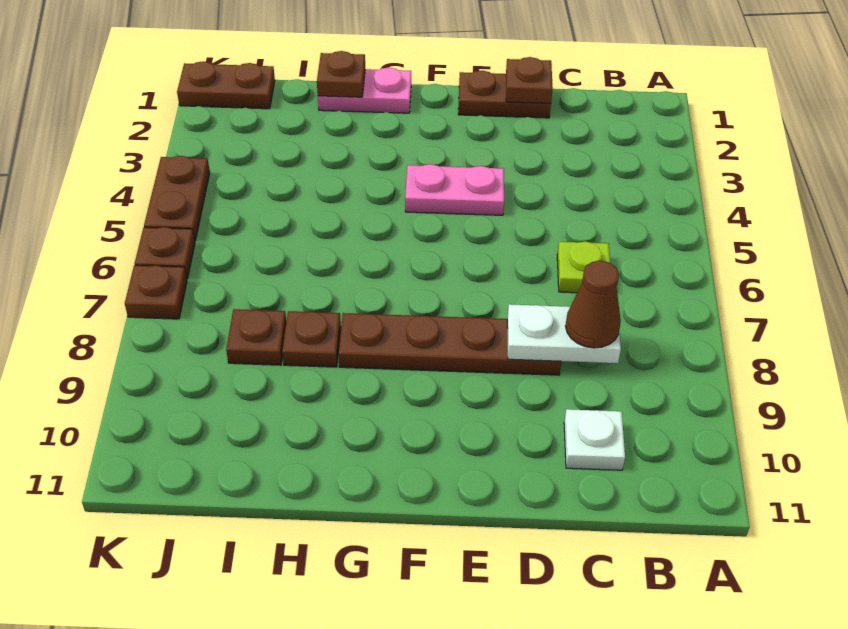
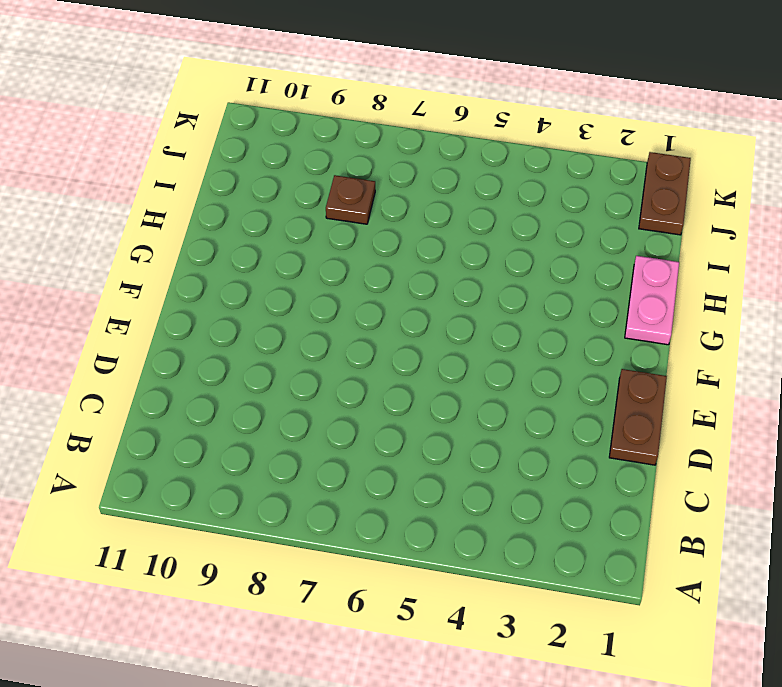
none -> lime 1x1 plate [557,241,610,293]
none -> white 1x1 plate [564,409,625,470]
none -> brown 1x4 plate [339,313,561,375]

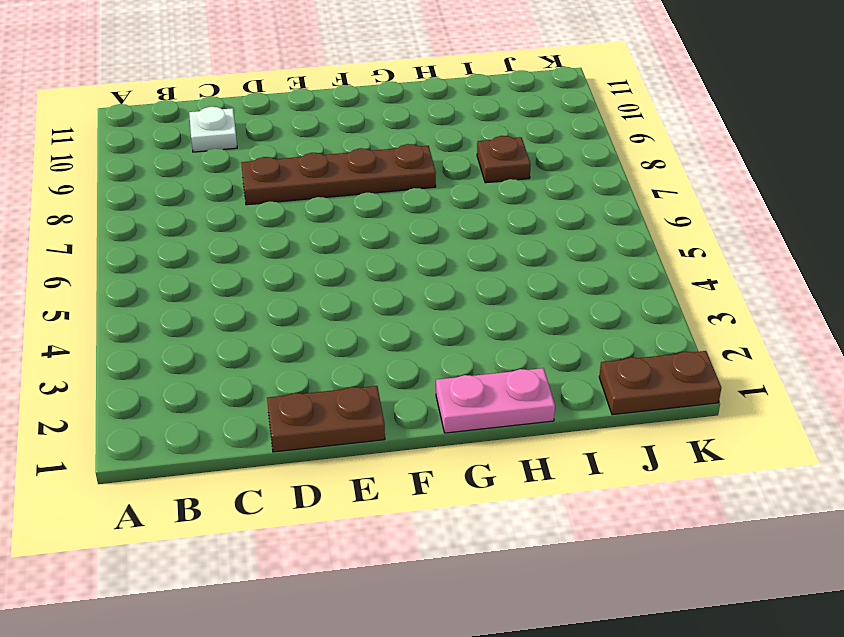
none -> lime 1x1 plate [557,241,610,293]
none -> pink 1x2 plate [405,164,504,215]
none -> brown 1x1 plate [282,311,341,367]

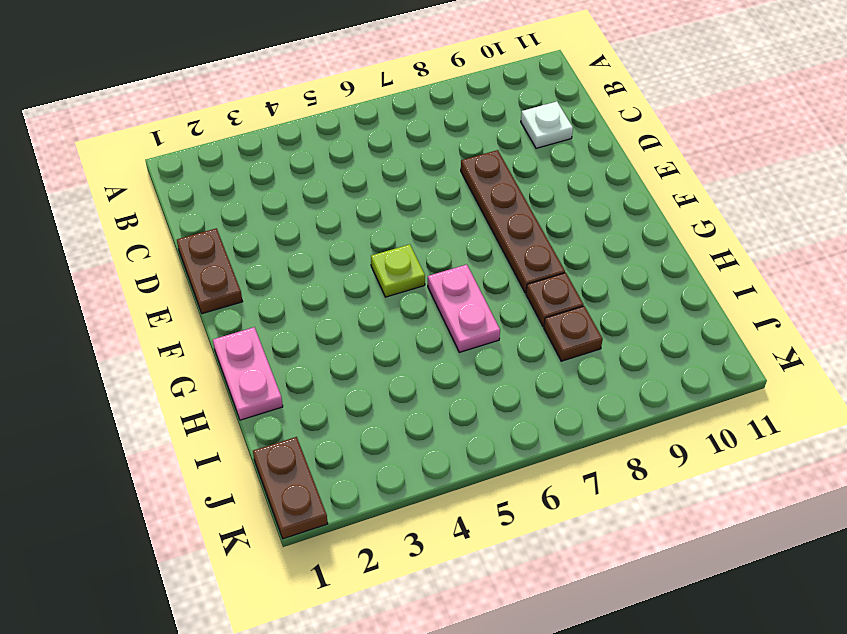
lime 1x1 plate [371,244,425,297] -> lime 1x1 plate moved to [557,241,610,293]
pink 1x2 plate [428,265,500,352] -> pink 1x2 plate moved to [405,164,504,215]
none -> brown 1x2 plate [144,156,210,241]
none -> brown 1x1 plate [135,227,195,279]
none -> brown 1x1 plate [125,265,187,319]

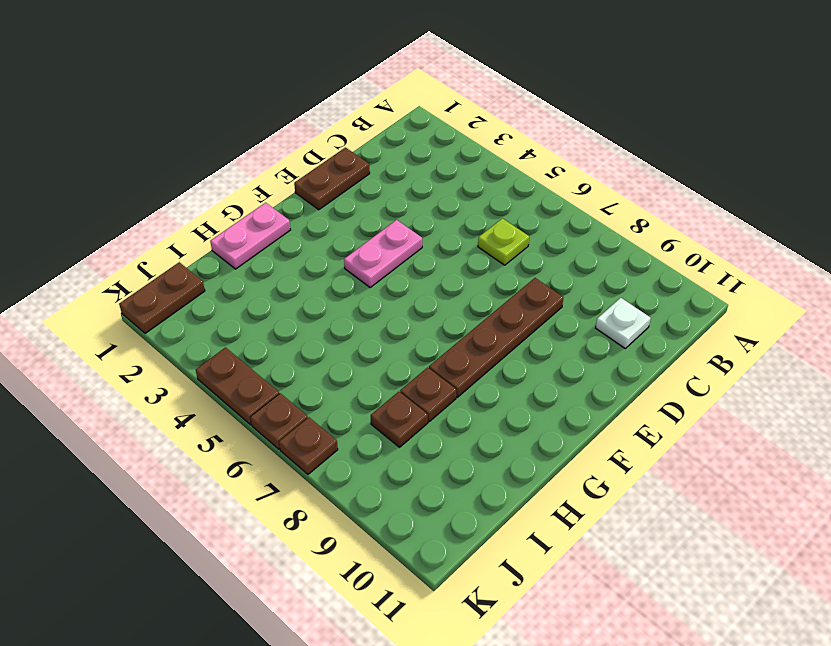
none -> white 1x2 plate [507,304,621,363]
none -> brown 1x1 plate [506,57,553,103]
none -> brown 1x1 plate [317,51,365,97]

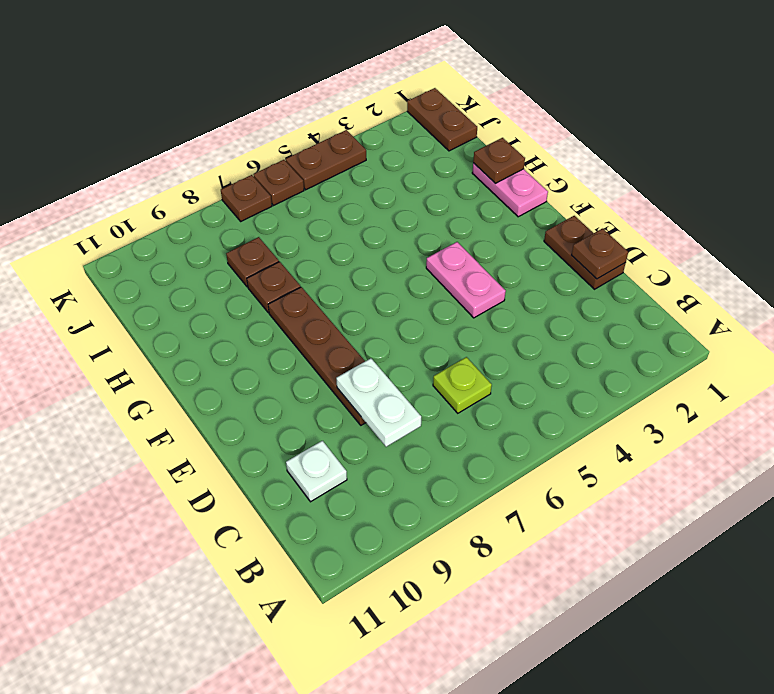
none -> brown 1x1 cone [566,261,621,348]

